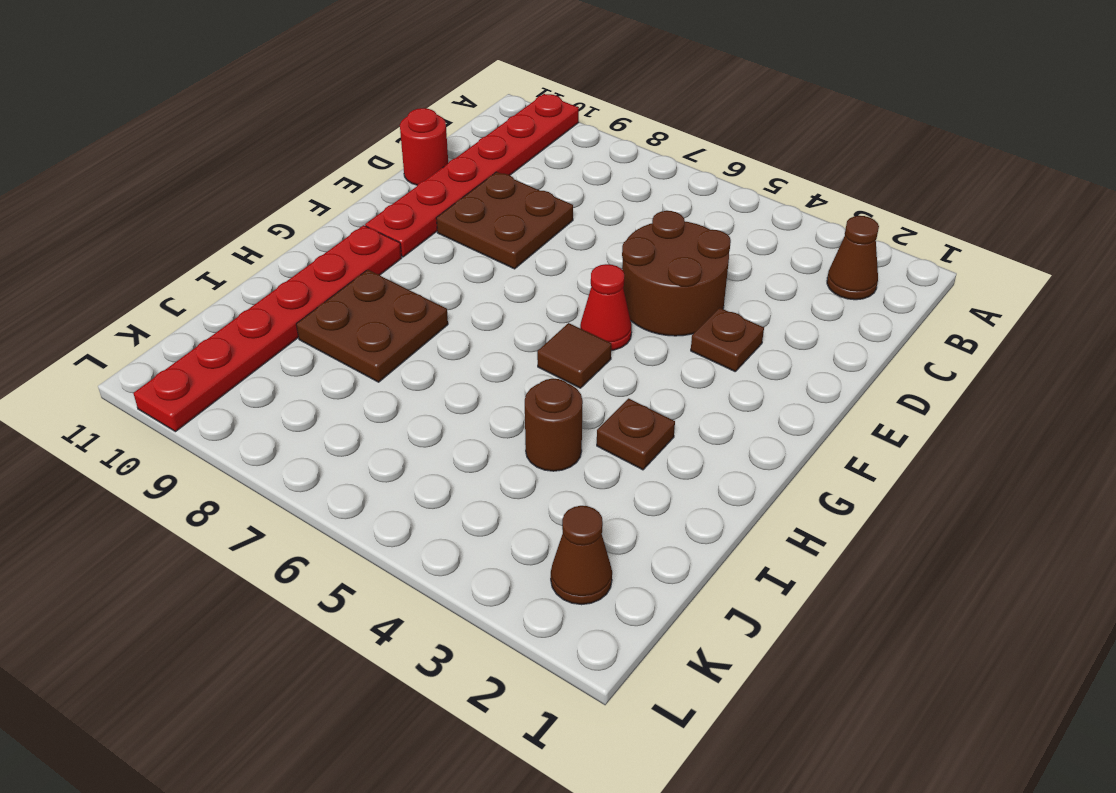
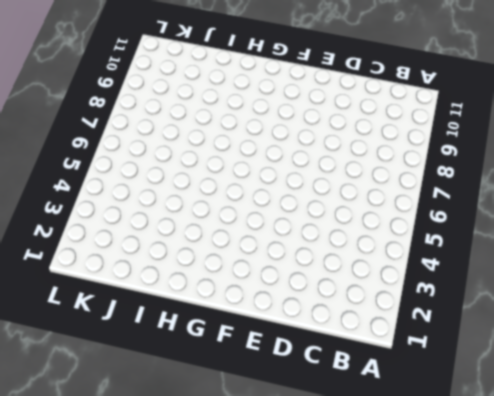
none -> red 1x6 plate [365,94,579,257]
none -> brown 1x1 cone [827,216,879,300]
none -> brown 2x2 round brick [622,211,731,336]

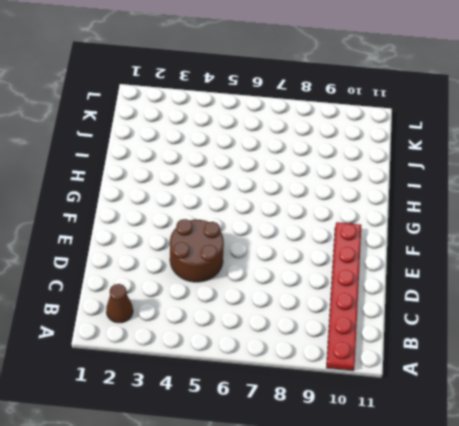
none -> brown 2x2 plate [436,172,573,269]
none -> red 1x1 round brick [400,108,448,185]
none -> brown 1x1 plate [691,308,764,371]

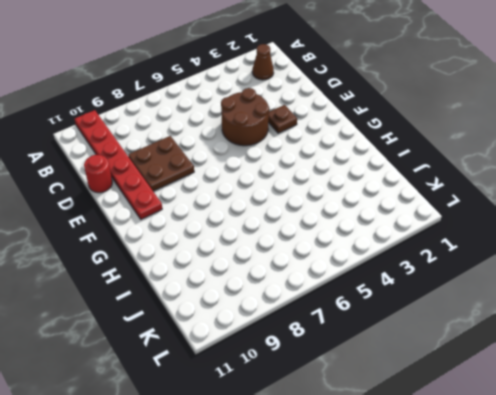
none -> red 1x1 cone [580,264,632,350]
none -> brown 1x1 tile [537,323,611,388]
none -> red 1x6 plate [133,225,402,432]

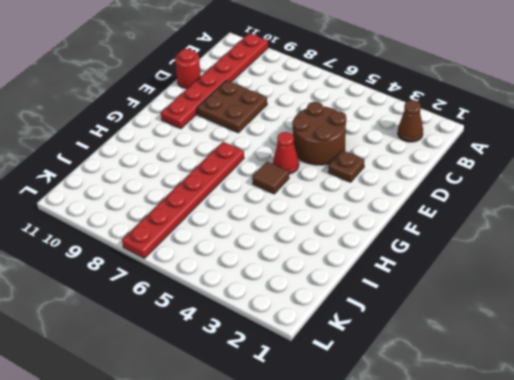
red 1x6 plate [122,142,244,258] -> red 1x6 plate moved to [133,225,402,432]
none -> brown 1x1 plate [597,398,675,470]
none -> brown 2x2 plate [296,270,448,382]
none -> brown 1x1 round brick [525,379,583,471]

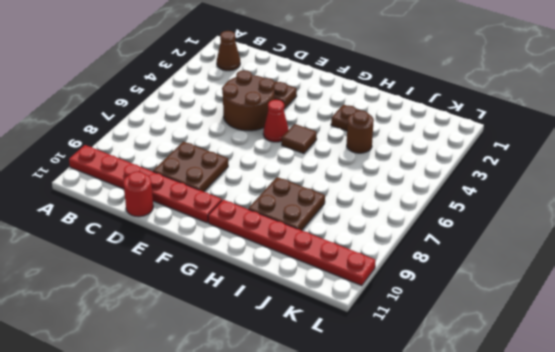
none -> brown 1x1 cone [551,506,612,605]

